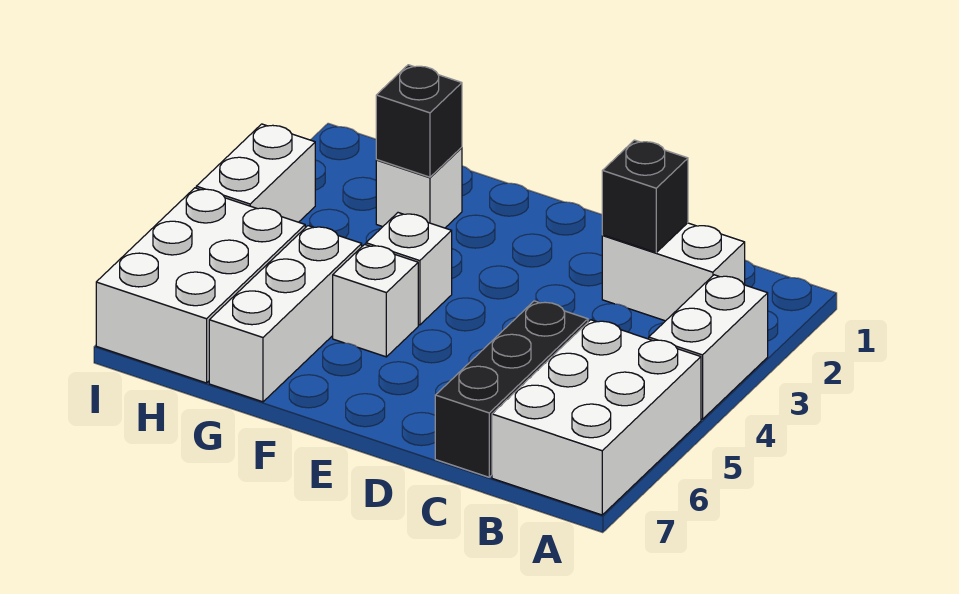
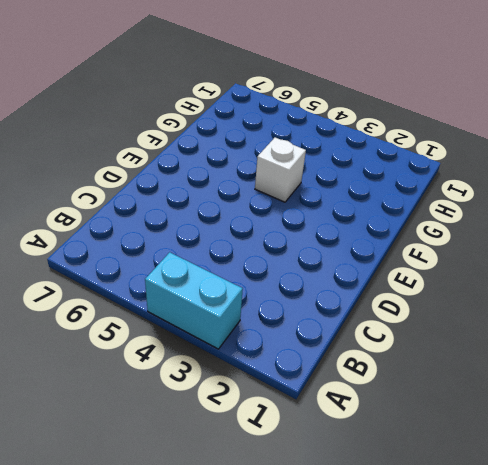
cyan 1x2 brick [145,252,243,349] -> white 1x2 brick [649,275,768,419]
none -> white 2x3 brick [492,320,701,515]
none -> white 1x2 brick [602,223,745,321]
none -> black 1x3 brick [435,301,588,477]

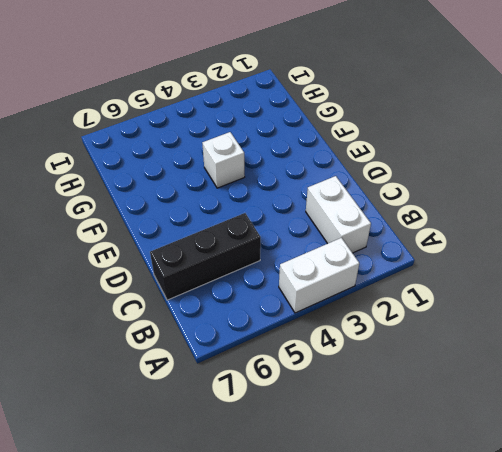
none -> white 2x3 brick [492,320,701,515]
none -> white 1x1 brick [333,244,418,357]
none -> white 1x1 brick [376,147,462,228]

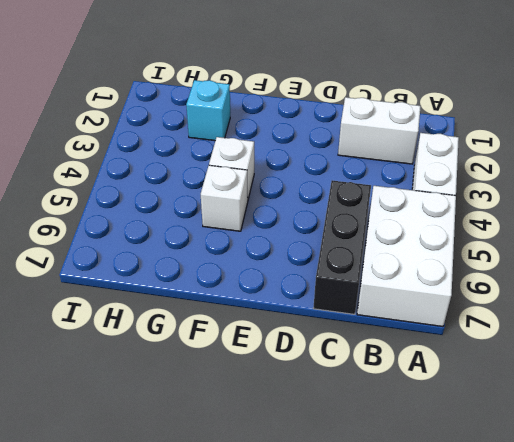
cyan 1x1 brick [186,80,230,141] -> white 1x1 brick [376,147,462,228]
none -> white 1x3 brick [209,226,362,402]
none -> white 2x3 brick [96,188,305,383]
none -> white 1x2 brick [196,124,315,222]

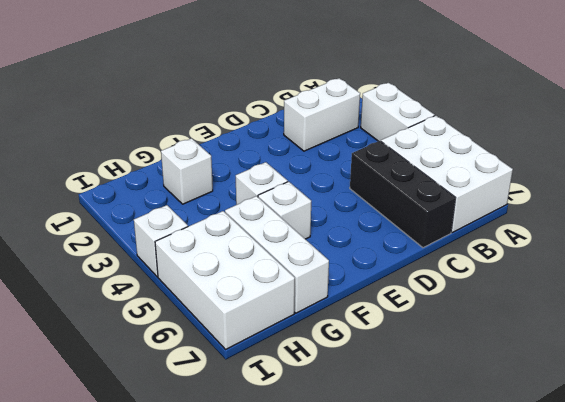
white 1x1 brick [134,205,188,277] -> white 1x2 brick [196,124,315,222]
none -> black 1x1 brick [602,140,688,253]
none -> black 1x1 brick [376,65,462,177]

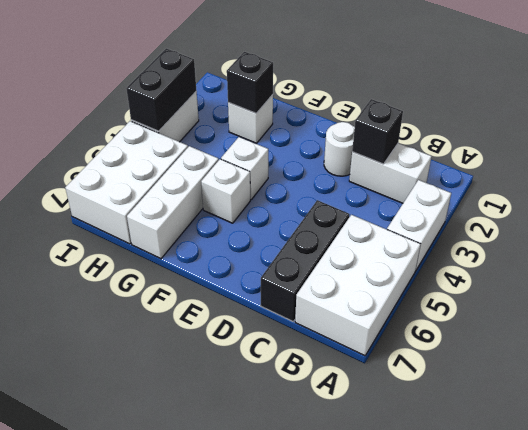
white 1x1 round brick [324,122,355,176] -> none
black 1x2 brick [126,49,196,131] -> none

